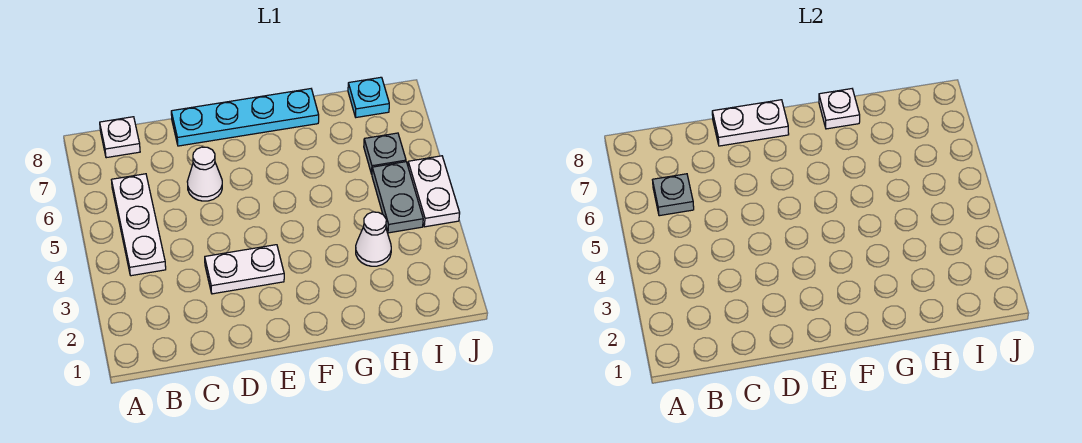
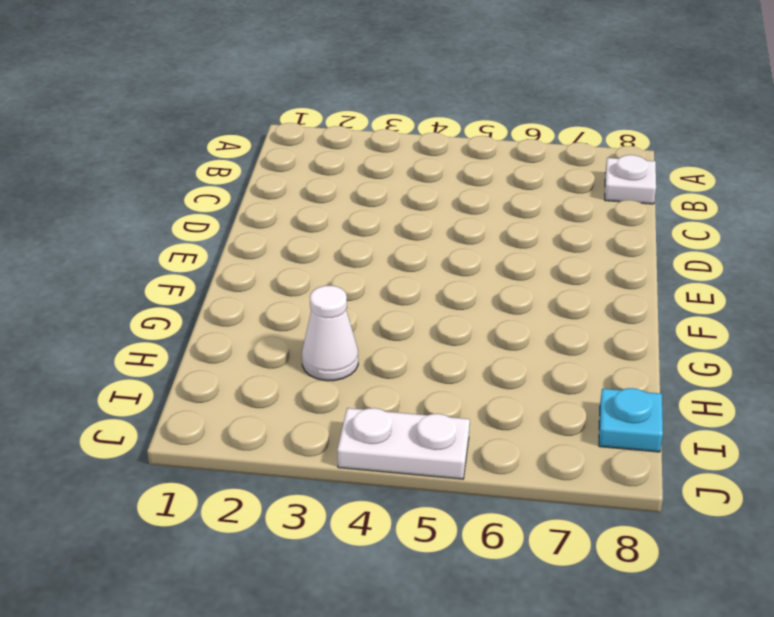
none -> white 1x3 plate [112,174,166,276]
none -> white 1x2 plate [205,245,284,294]
none -> white 1x1 cone [187,147,222,201]

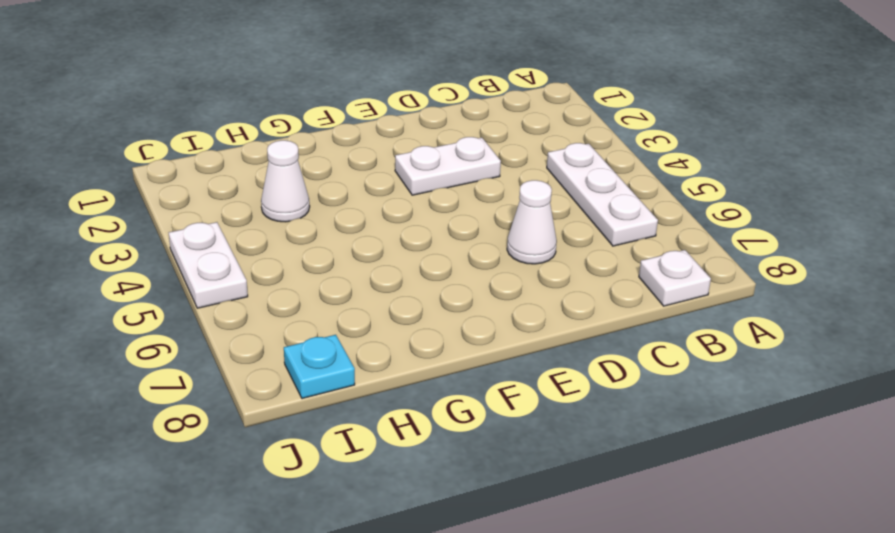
none -> cyan 1x4 plate [171,89,319,146]
none -> grey 1x2 plate [372,162,423,233]
none -> grey 1x1 plate [364,133,406,174]

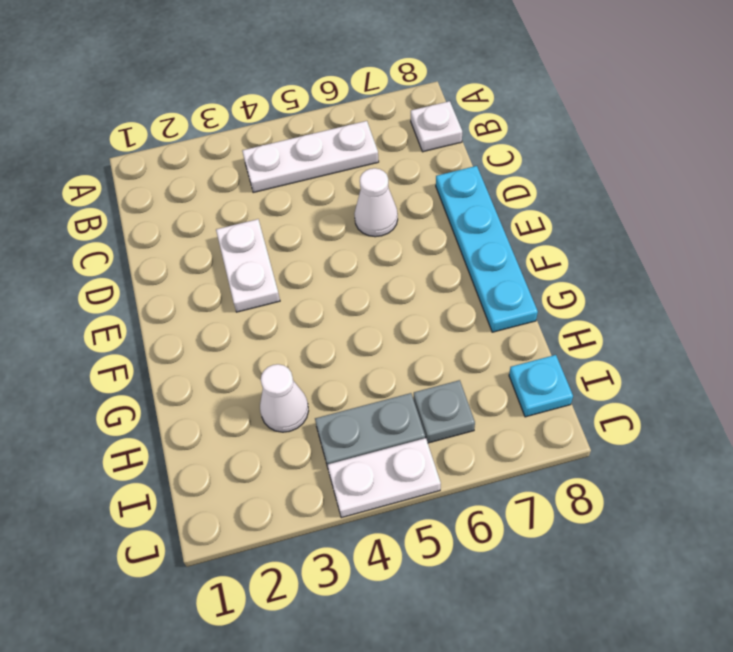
none -> grey 1x1 plate [653,174,694,216]
none -> white 1x2 plate [712,100,789,146]
none -> white 1x1 plate [819,89,860,129]

